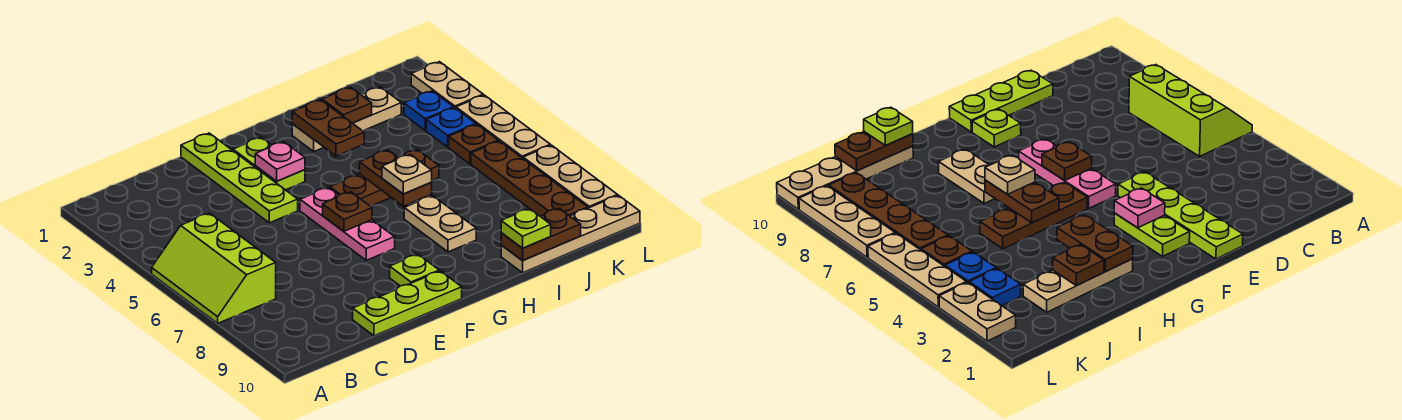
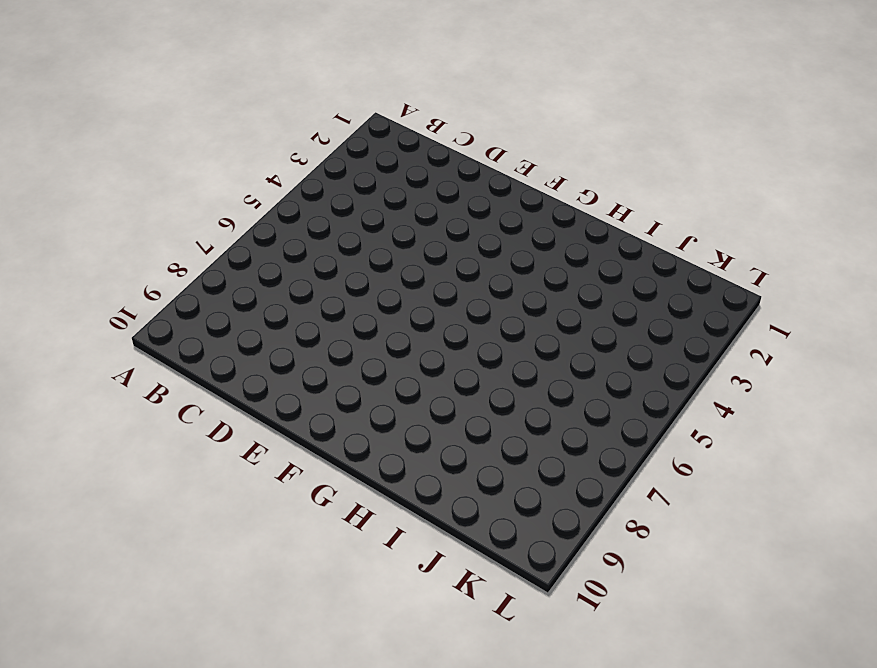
none -> lime 2x3 slope [152,213,276,323]
none -> lime 1x3 plate [353,271,462,336]
none -> lime 1x4 plate [181,133,298,223]

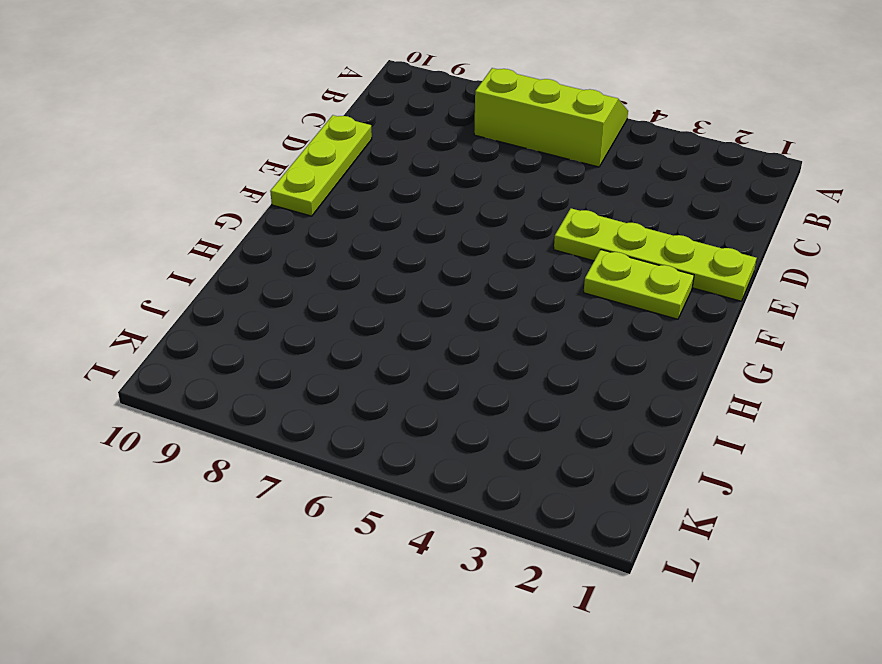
none -> pink 1x3 plate [300,187,395,260]
none -> lime 1x1 plate [390,254,439,286]
none -> brown 1x3 plate [330,150,439,206]

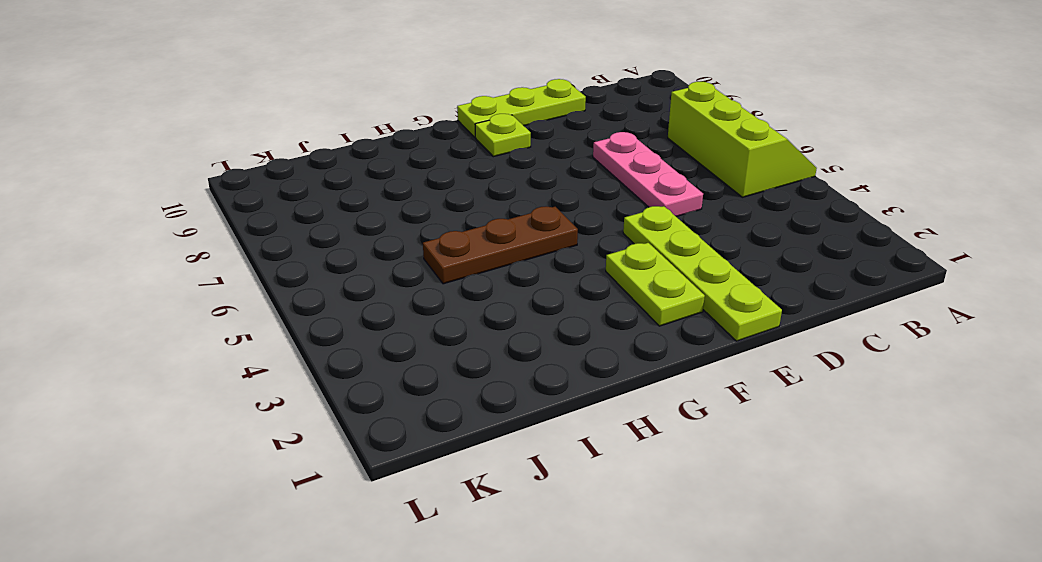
pink 1x3 plate [593,132,703,217] -> pink 1x3 plate moved to [300,187,395,260]
none -> tan 1x3 plate [292,87,401,151]
none -> tan 1x2 plate [404,196,476,252]
none -> tan 1x4 plate [501,195,640,273]

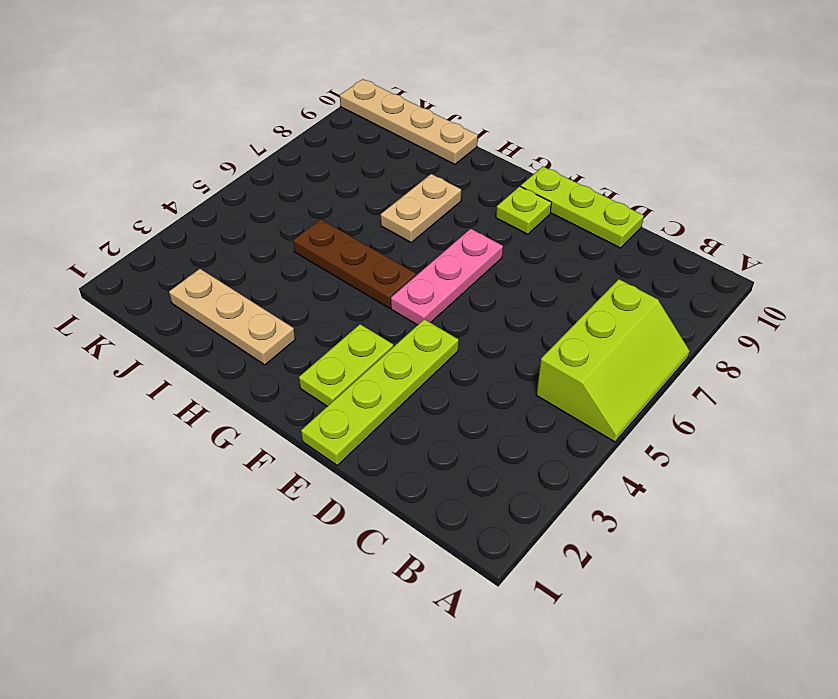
none -> blue 1x1 plate [404,91,454,130]
none -> blue 1x1 plate [426,108,476,147]
none -> brown 1x1 plate [449,124,498,164]

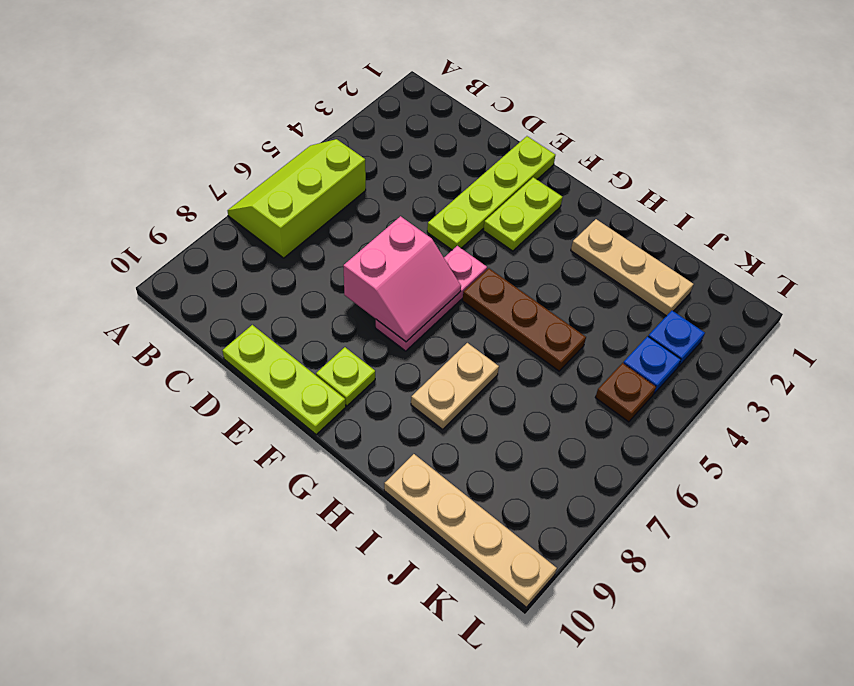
pink 2x2 slope [343,216,461,342] -> brown 1x1 plate [323,192,372,231]
none -> brown 1x4 plate [471,141,588,216]
none -> tan 1x2 plate [411,62,483,108]
none -> tan 1x3 plate [456,95,550,158]

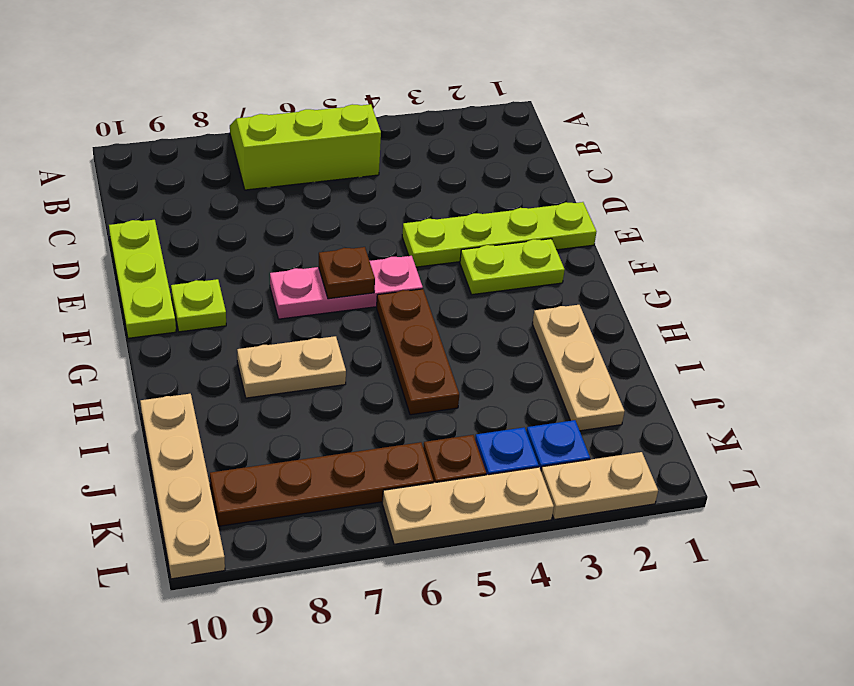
none -> tan 1x3 plate [523,145,618,208]
none -> pink 1x1 plate [255,142,305,181]
none -> brown 1x2 plate [292,100,364,156]

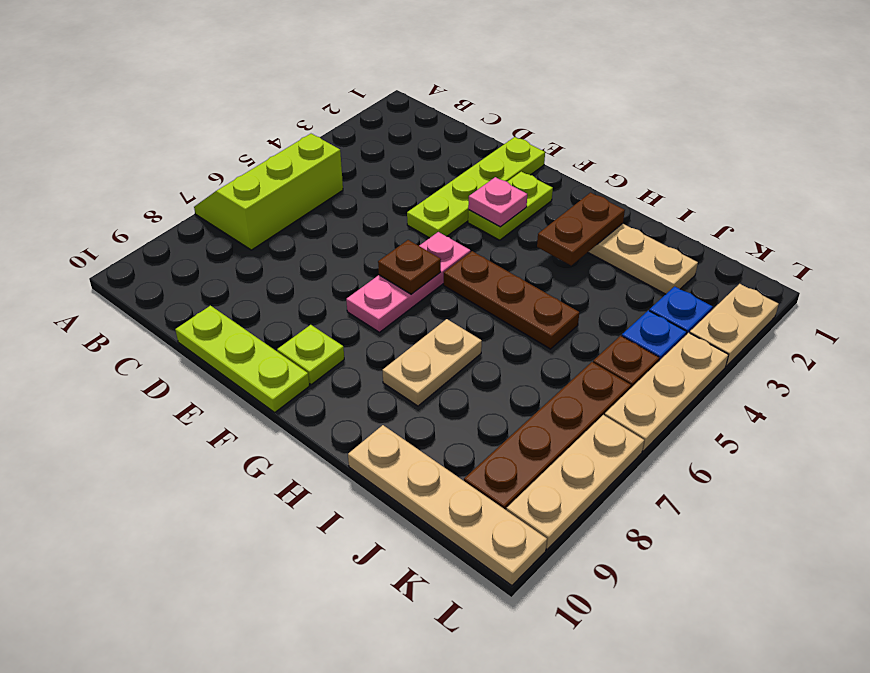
none -> brown 1x2 plate [360,150,432,206]
none -> brown 1x1 plate [322,87,372,123]
none -> brown 1x2 plate [501,208,581,261]

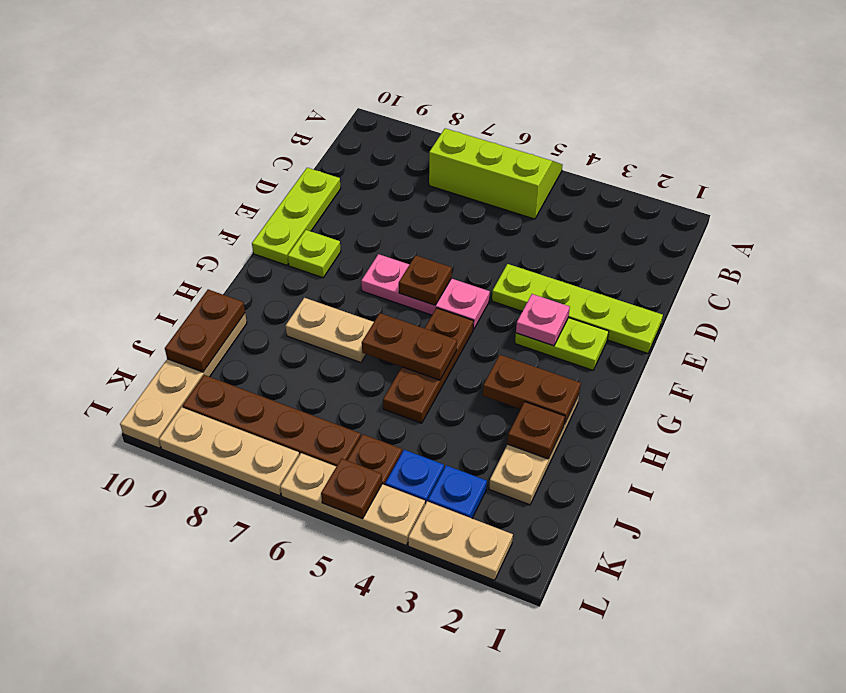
brown 1x1 plate [321,458,382,519] -> none
none -> tan 1x1 plate [382,154,432,194]
none -> lime 1x1 plate [501,209,551,248]

